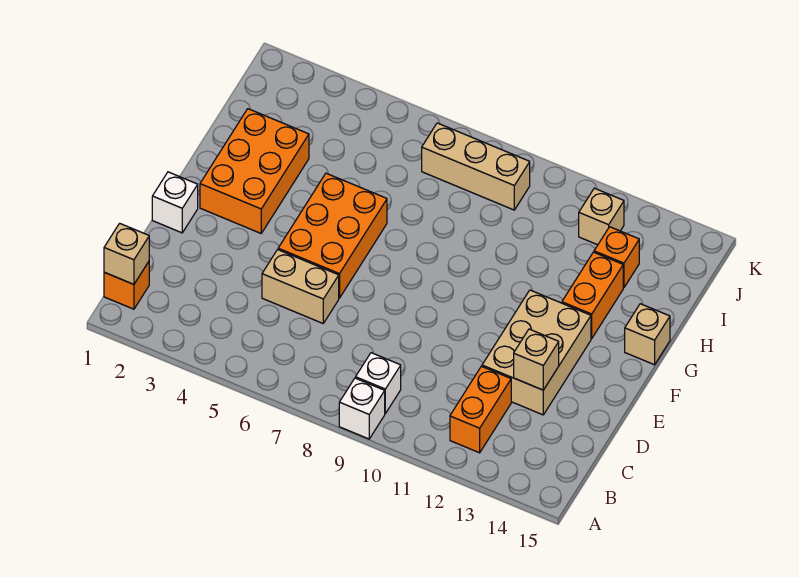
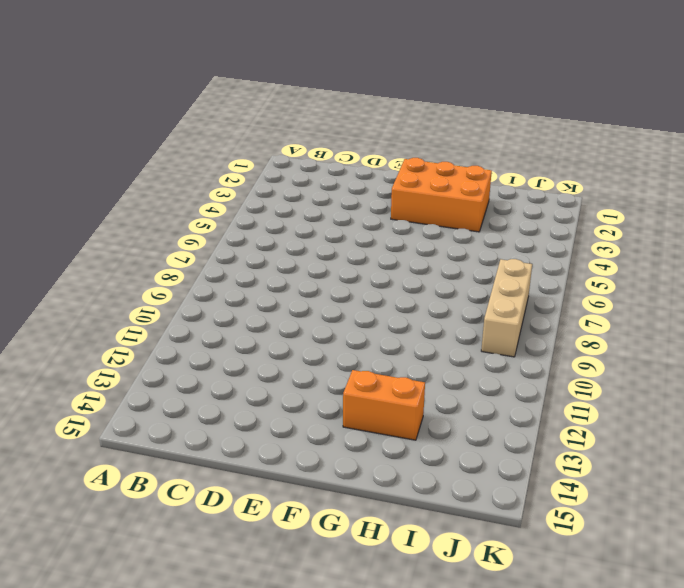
none -> white 1x1 brick [339,378,385,439]
none -> orange 1x1 brick [104,262,149,309]
none -> white 1x1 brick [356,353,401,413]

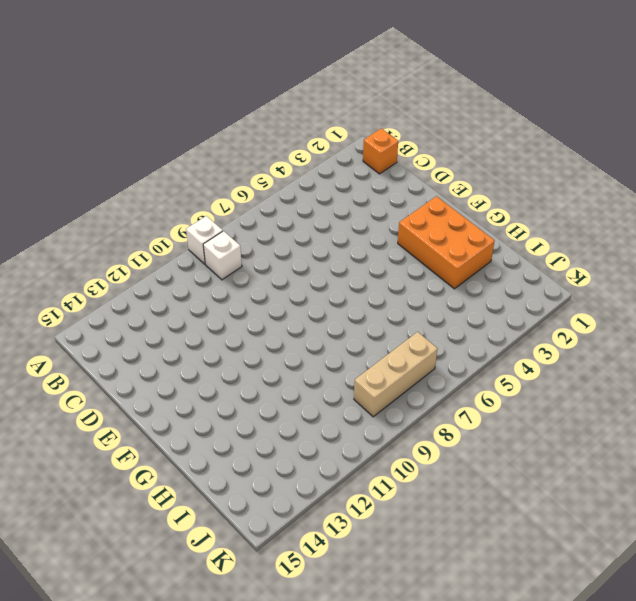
none -> orange 1x2 brick [450,366,511,453]
none -> tan 1x2 brick [262,250,339,323]
none -> tan 2x3 brick [482,290,591,415]

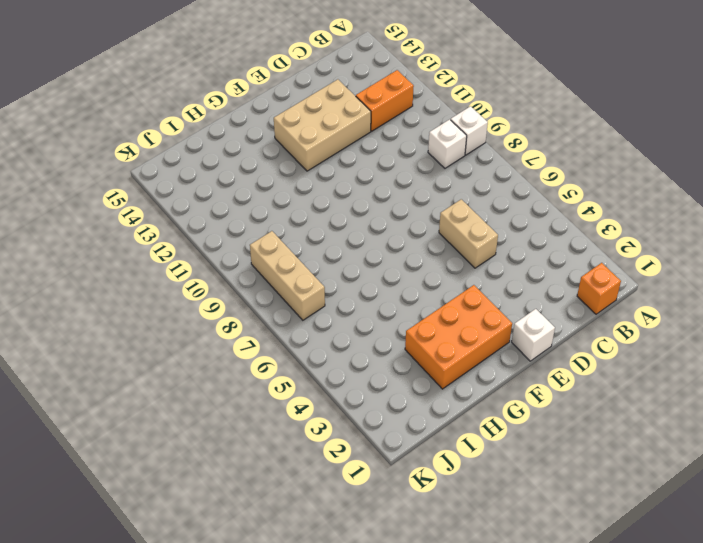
none -> orange 2x3 brick [278,173,387,298]
none -> orange 1x2 brick [562,252,623,339]
none -> tan 1x1 brick [625,304,670,365]

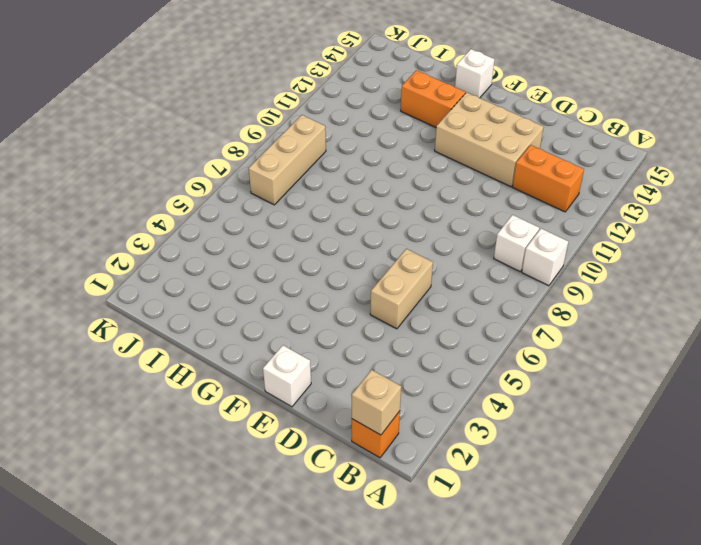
white 1x1 brick [455,49,495,98] -> tan 1x1 brick [625,304,670,365]
none -> orange 2x3 brick [278,173,387,298]
none -> orange 2x3 brick [200,109,309,233]
none -> orange 1x1 brick [594,227,639,288]

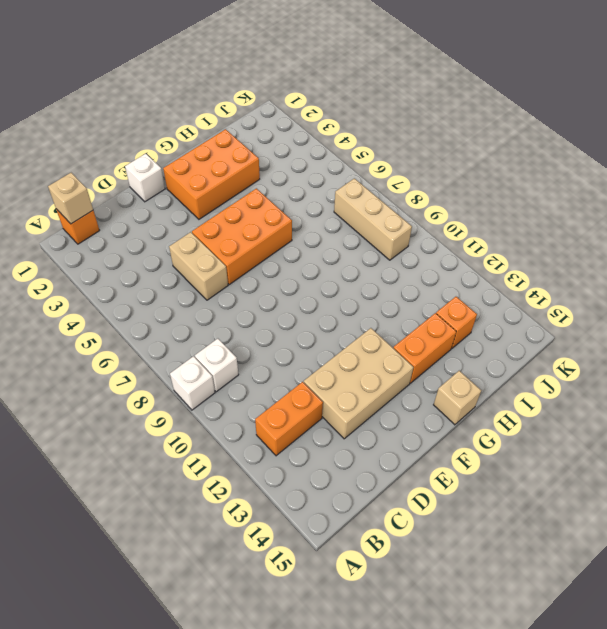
none -> tan 1x1 brick [579,188,624,245]
none -> tan 1x1 brick [514,329,559,390]

